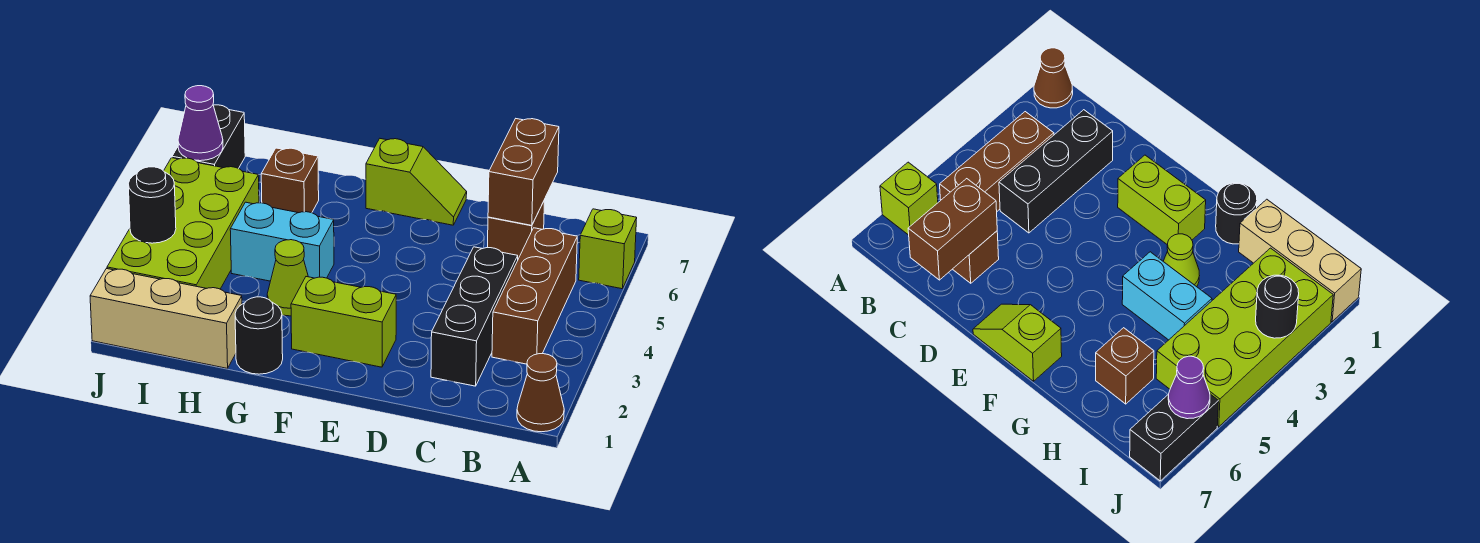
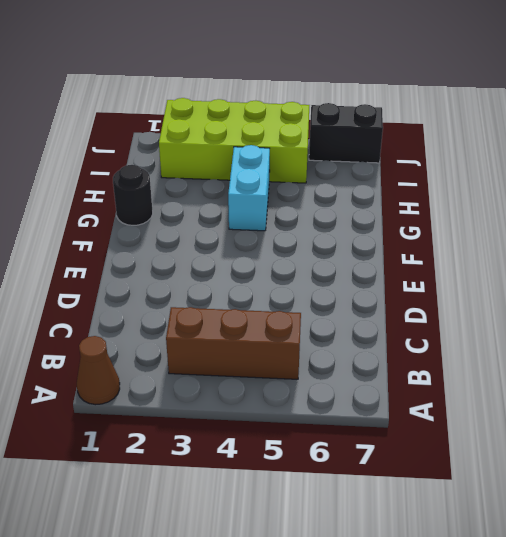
none -> lime 1x1 brick [579,209,637,289]
none -> black 1x3 brick [431,247,518,386]
none -> brown 1x1 brick [488,200,545,259]

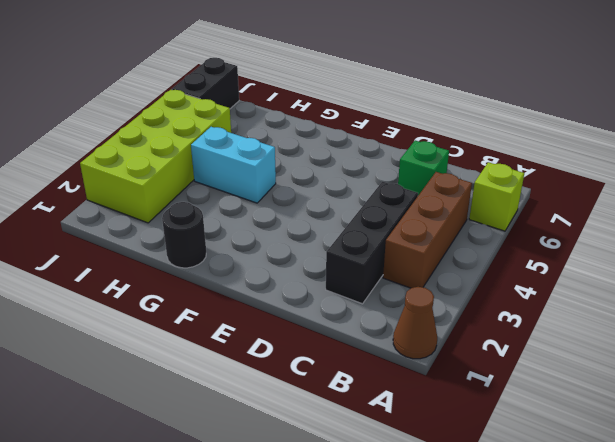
green 1x1 brick [398,140,449,195] -> brown 1x1 brick [488,200,545,259]
none -> lime 1x2 brick [291,277,396,367]
none -> lime 1x2 slope [366,139,467,225]
none -> lime 1x1 cone [267,240,308,316]

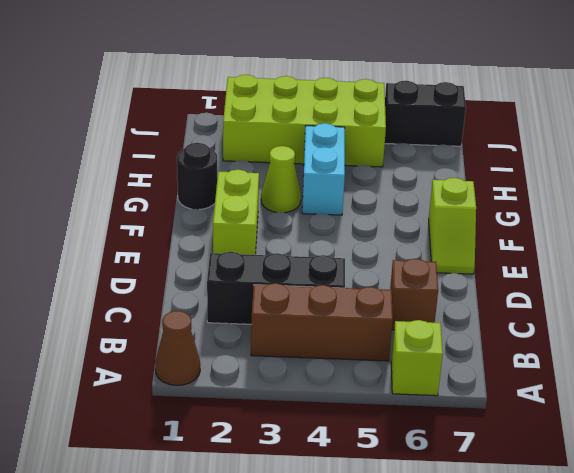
none -> tan 1x3 brick [90,269,242,368]
none -> brown 1x1 brick [261,148,319,213]
none -> brown 1x2 brick [488,119,559,225]

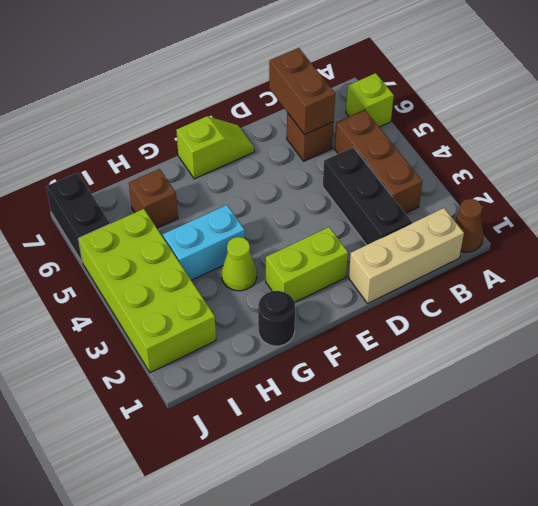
tan 1x3 brick [349,208,464,304] -> tan 1x3 brick moved to [90,269,242,368]
none -> black 1x1 round brick [128,167,176,243]
none -> purple 1x1 cone [178,86,223,161]

